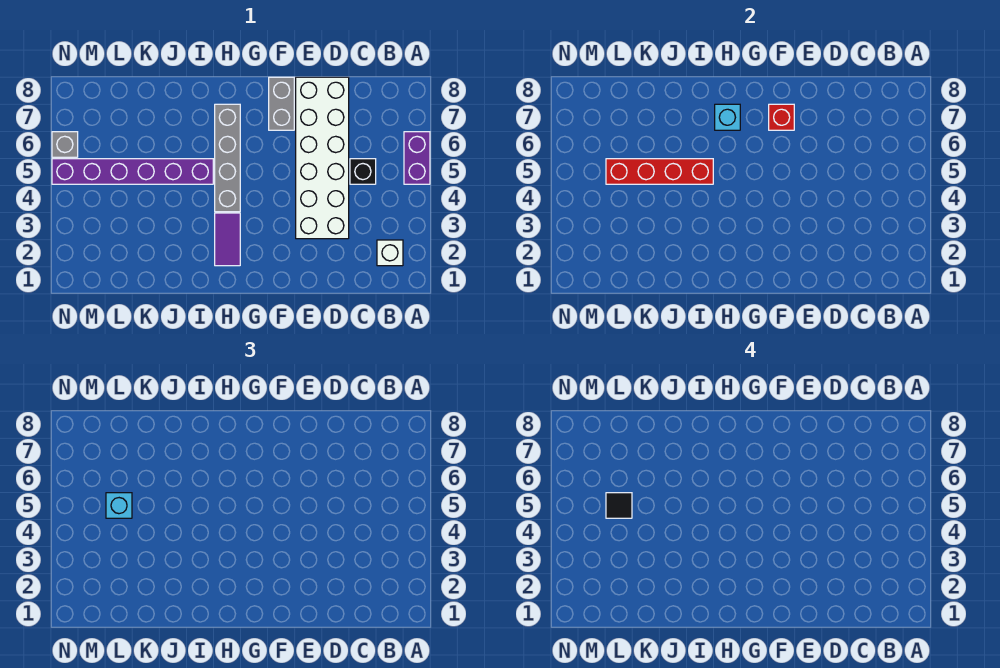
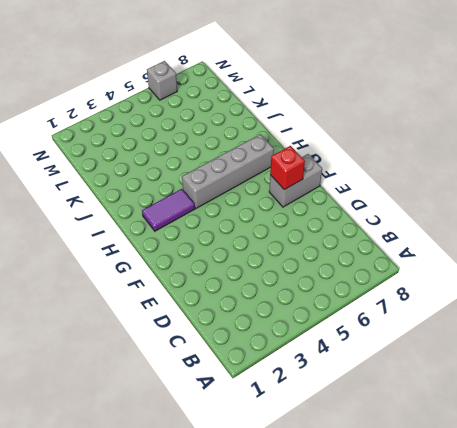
none -> purple 1x2 brick [404,132,430,184]
none -> white 1x1 brick [377,240,403,266]
none -> black 1x1 brick [350,159,376,184]

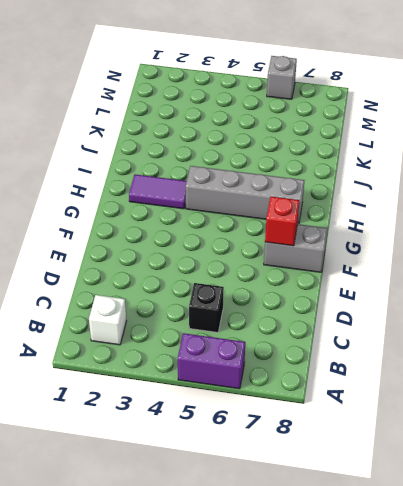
none -> white 2x6 brick [296,77,349,239]
none -> purple 1x6 brick [52,159,213,184]
none -> cyan 1x1 brick [715,104,740,130]

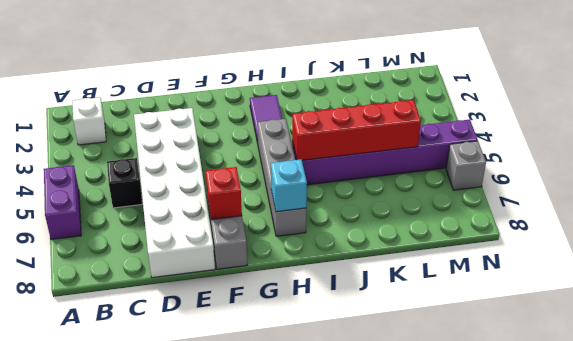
none -> cyan 1x1 brick [106,493,132,518]
none -> black 1x1 tile [606,493,632,518]

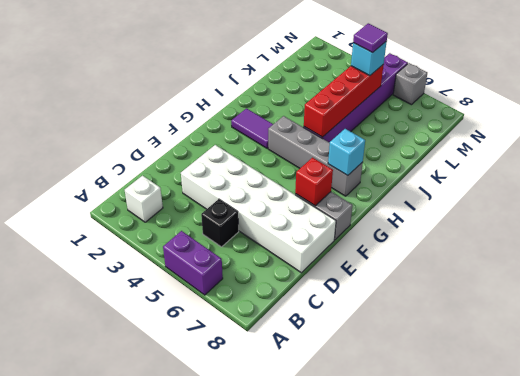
purple 1x1 tile [353,23,388,53] -> black 1x1 tile [606,493,632,518]

